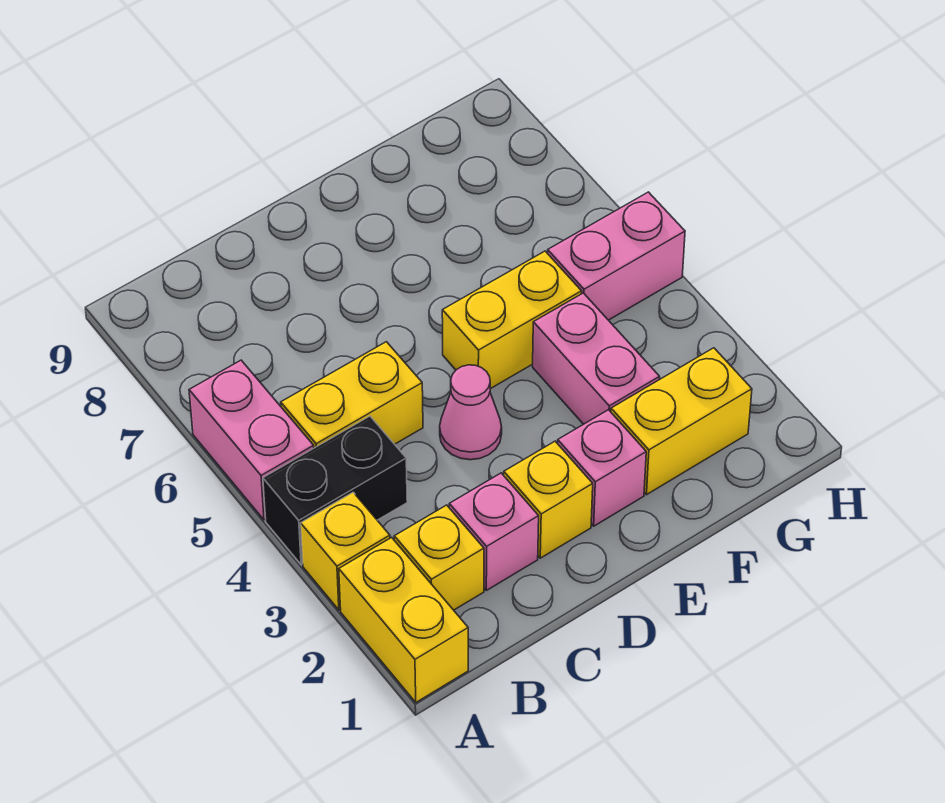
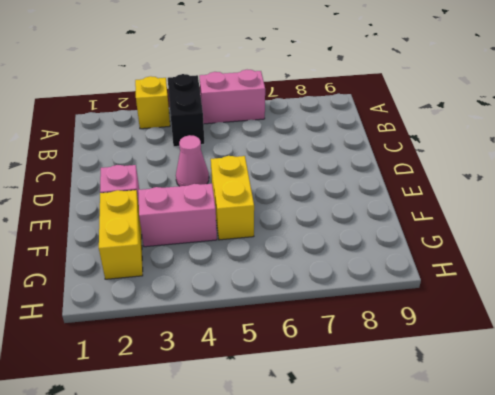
none -> yellow 1x2 brick [339,537,468,702]
none -> yellow 1x1 brick [394,505,484,610]
none -> yellow 1x2 brick [281,342,423,448]

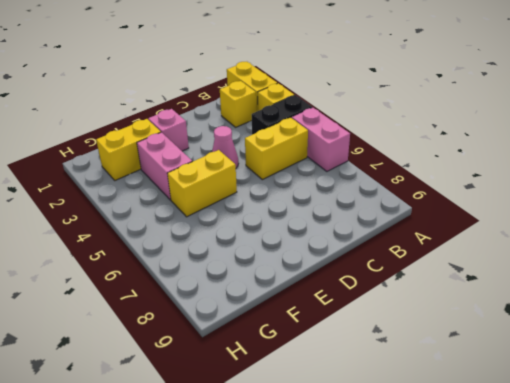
none -> pink 1x1 brick [449,473,539,590]
none -> yellow 1x1 brick [504,441,593,558]
none -> pink 1x2 brick [548,192,685,320]

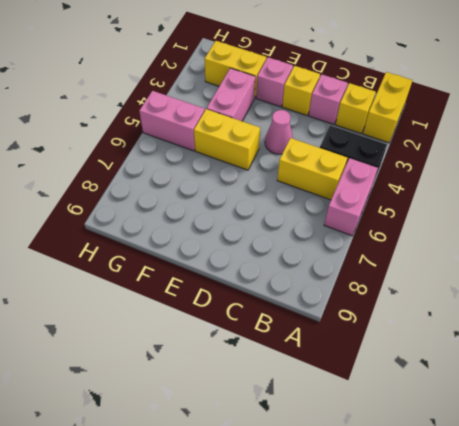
none -> yellow 1x1 brick [301,492,390,610]

